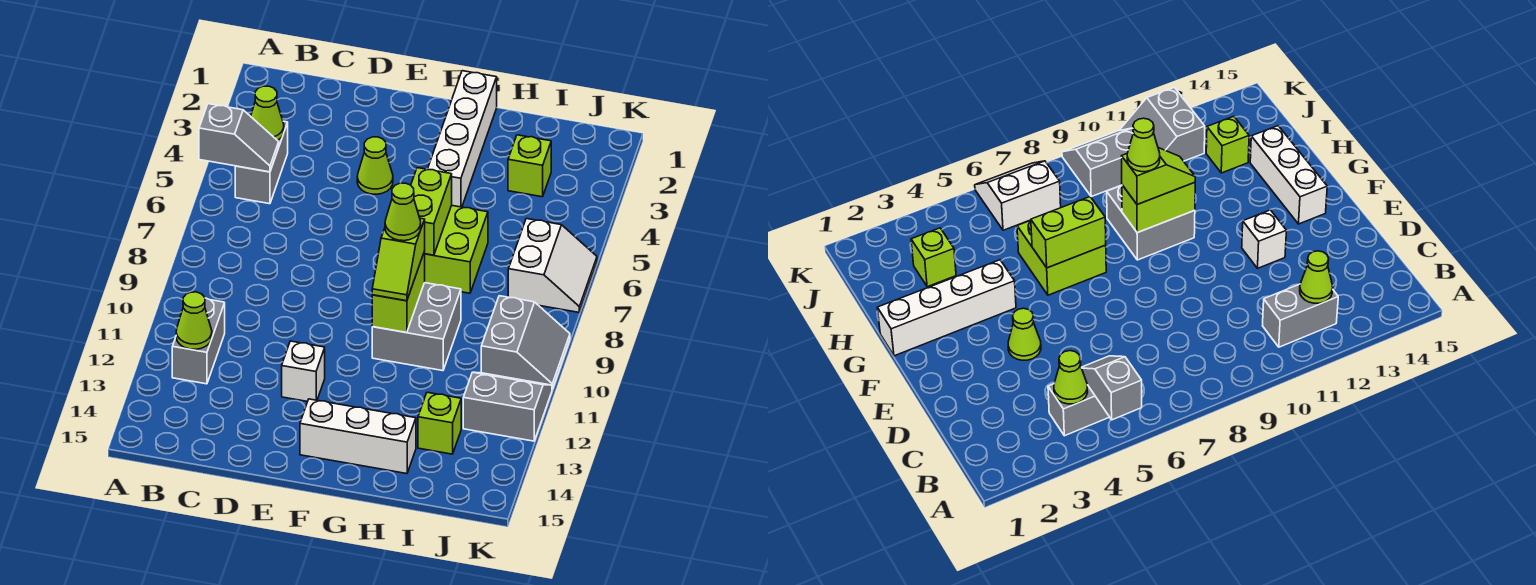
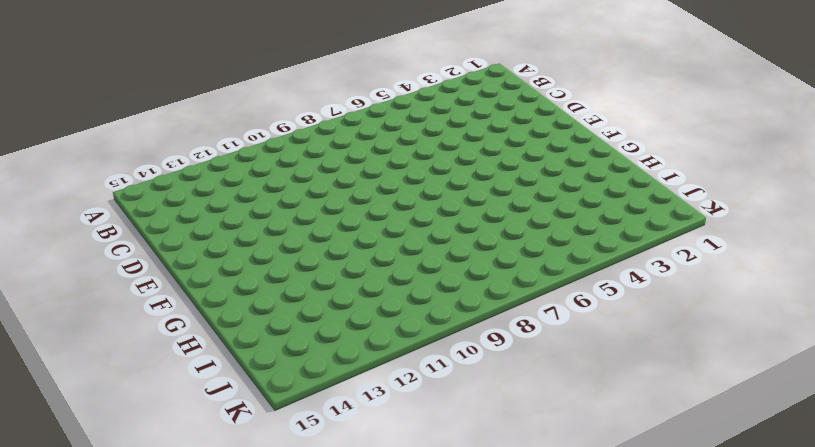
none -> grey 1x2 brick [235,121,288,204]
none -> grey 1x2 brick [172,298,225,384]
none -> lime 1x1 cone [357,137,393,194]

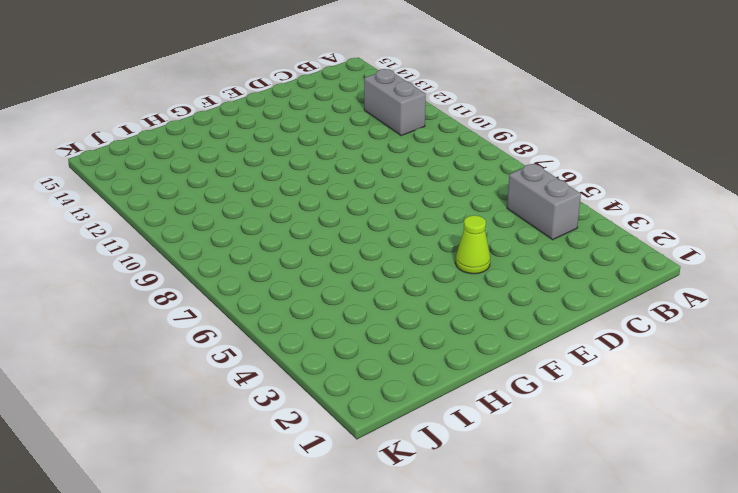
none -> white 1x1 brick [282,341,325,402]
none -> white 1x3 brick [300,399,416,474]
none -> white 1x4 brick [428,71,497,207]

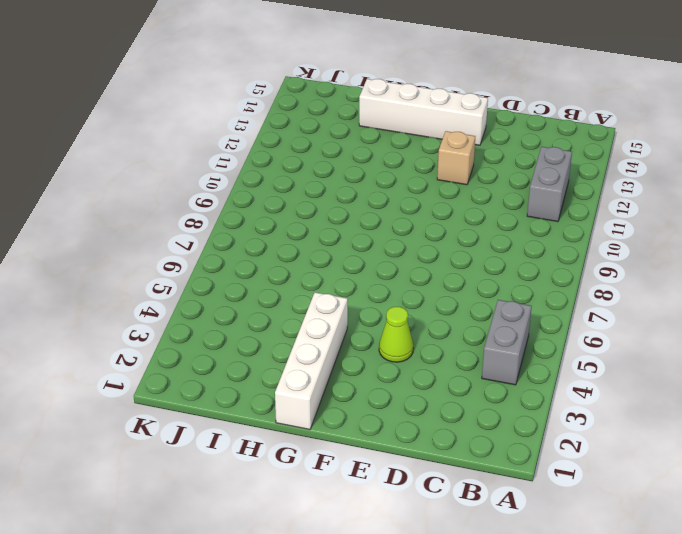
tan 1x1 brick [437,131,475,185] -> white 1x1 brick [282,341,325,402]
white 1x4 brick [359,79,488,145] -> white 1x3 brick [300,399,416,474]
none -> lime 2x2 brick [425,205,488,293]
none -> grey 2x2 brick [372,283,461,371]
none -> lime 1x1 brick [508,135,551,197]

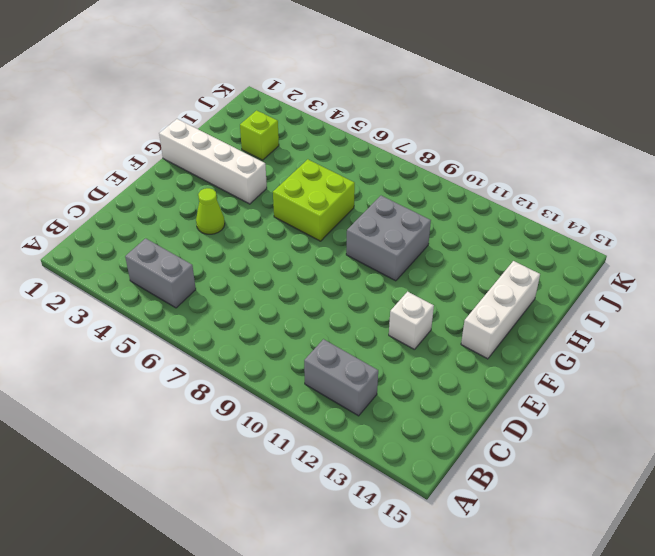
none -> lime 1x1 brick [418,392,461,454]
none -> white 2x2 slope [508,219,597,312]
none -> grey 2x2 slope [481,296,570,389]

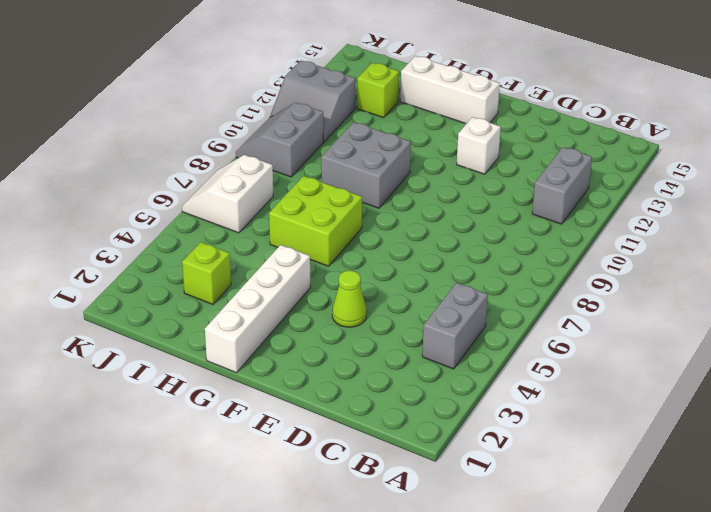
none -> grey 1x2 slope [199,104,279,172]
none -> lime 1x1 cone [251,86,284,141]
none -> lime 1x1 cone [176,292,212,349]

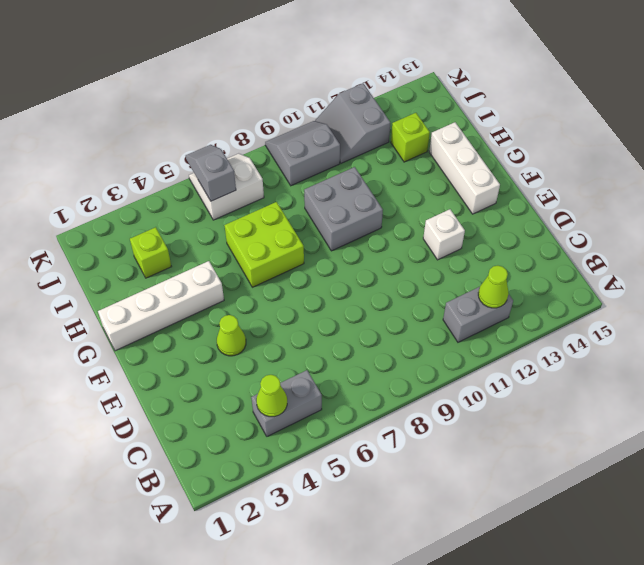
grey 1x2 slope [186,145,236,201] -> grey 1x2 slope moved to [199,104,279,172]
none -> lime 1x2 brick [411,168,452,255]
none -> lime 1x2 brick [372,251,425,333]
none -> lime 1x2 slope [372,218,425,301]

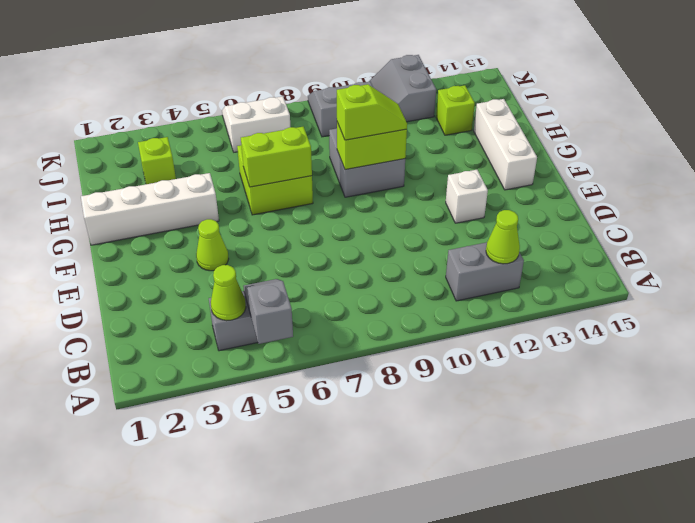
none -> lime 1x1 cone [385,183,421,241]

